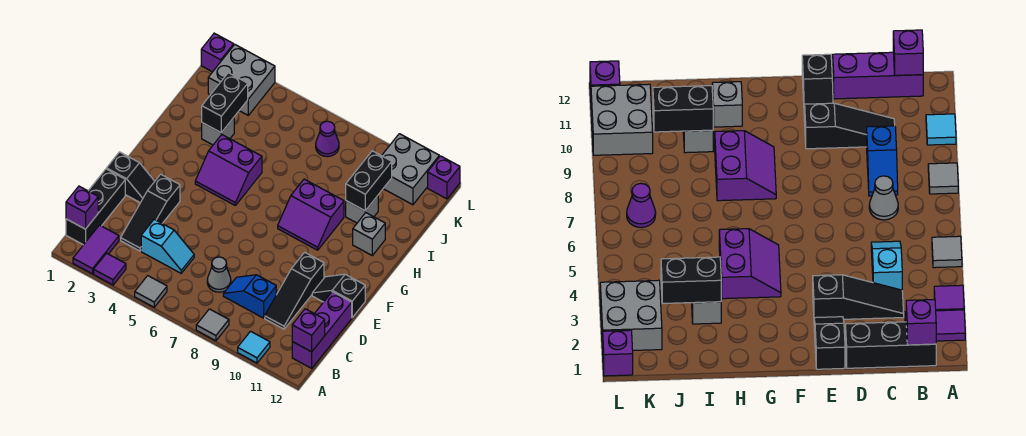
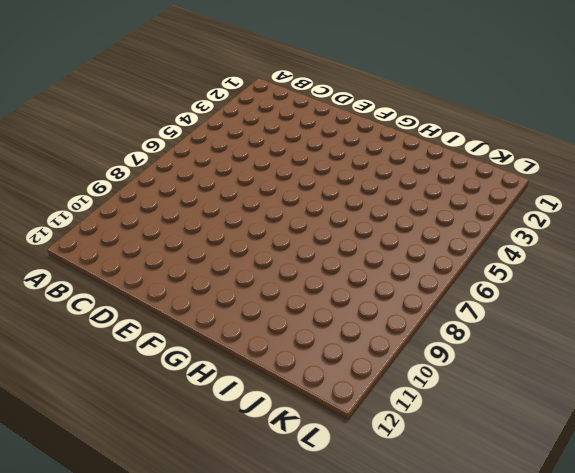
none -> purple 1x2 tile [73,225,119,274]
none -> purple 1x1 tile [94,253,126,285]
none -> grey 1x1 tile [135,276,167,307]

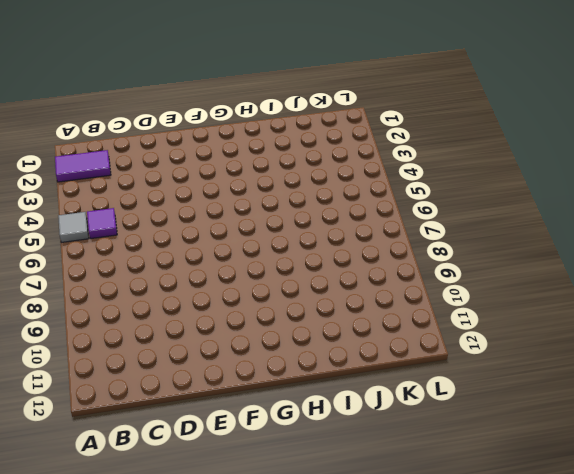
purple 1x1 tile [87,208,117,239] -> purple 1x1 tile moved to [94,253,126,285]
none -> grey 1x1 tile [196,309,229,341]
none -> cyan 1x1 tile [238,331,270,363]
none -> black 1x3 brick [66,169,125,245]

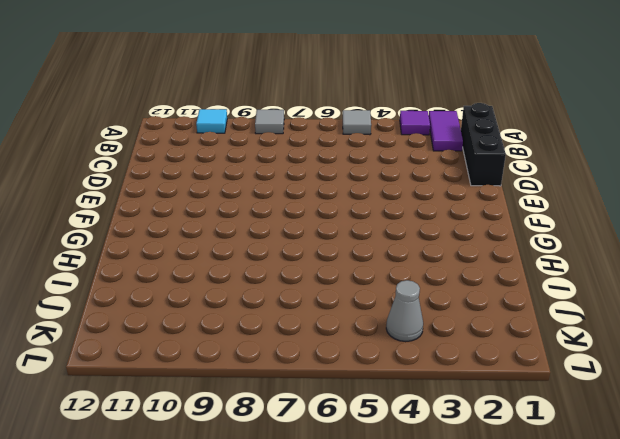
grey 1x1 cone [386,280,423,342] -> grey 1x1 cone moved to [207,257,231,292]
none -> purple 1x3 brick [292,292,352,368]
none -> black 1x3 slope [121,174,180,251]
none -> cyan 1x2 slope [141,219,194,273]

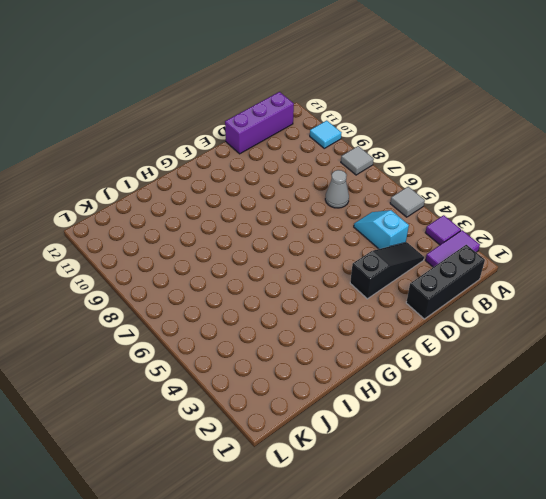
none -> blue 1x2 slope [223,275,276,318]
none -> black 1x3 slope [265,252,324,329]
none -> black 1x2 slope [107,152,155,203]

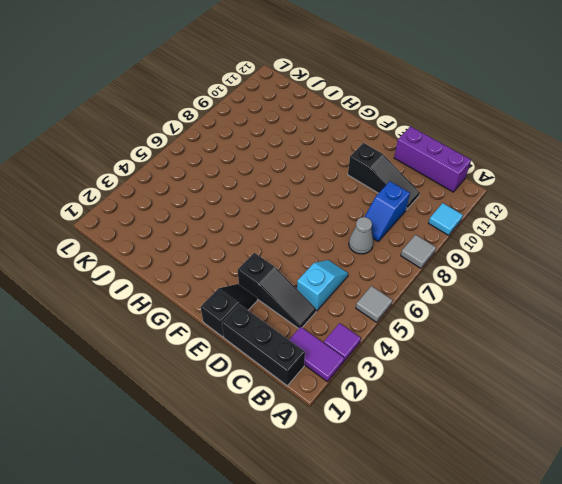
none -> black 1x2 slope [312,274,365,317]
none -> purple 2x2 slope [195,135,262,205]
none -> purple 2x2 slope [278,179,344,250]

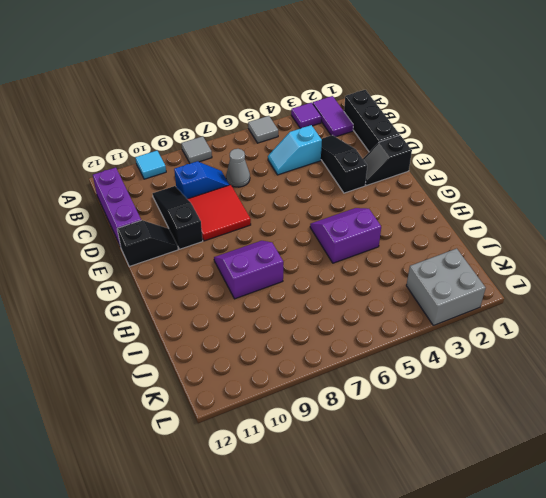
red 2x2 tile [188,185,251,241] -> none
none -> grey 1x1 brick [353,213,385,255]
none -> grey 1x1 brick [202,118,234,145]
none -> grey 1x1 brick [346,196,378,223]

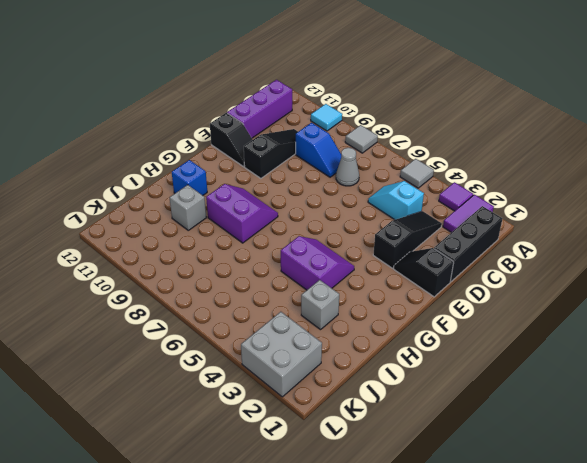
blue 1x1 brick [172,160,207,195] -> grey 1x1 brick [353,213,385,255]
none -> purple 1x1 cone [316,121,339,157]
none -> grey 2x2 brick [382,134,439,205]
none -> purple 1x1 brick [201,33,234,72]

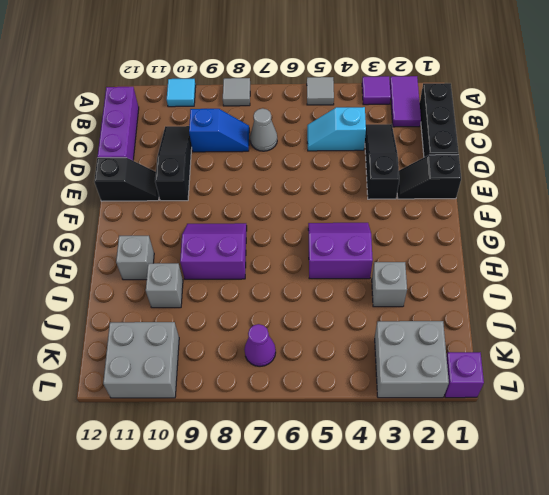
none -> purple 1x1 brick [428,156,460,199]
none -> purple 1x1 brick [66,186,98,229]
none -> purple 1x1 brick [292,309,325,352]

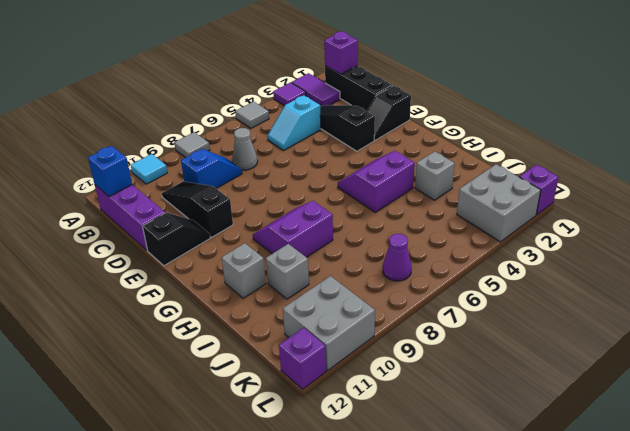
blue 1x1 brick [88,146,132,197] -> purple 1x1 brick [292,309,325,352]
none -> black 1x2 brick [202,73,248,133]
none -> black 1x2 brick [346,151,392,211]

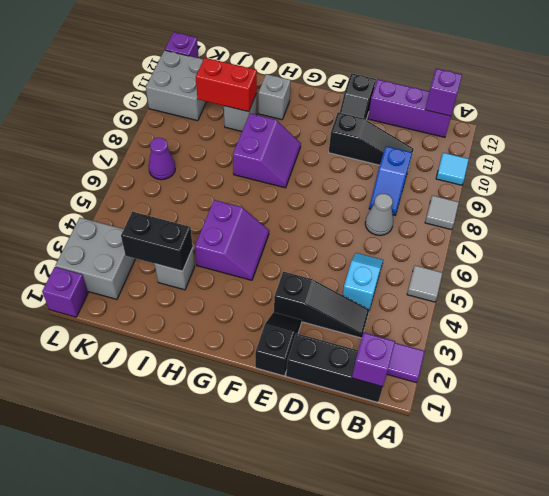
red 1x2 brick [196,58,257,112] -> black 1x2 brick [346,151,392,211]
none -> purple 1x1 tile [94,253,126,285]

